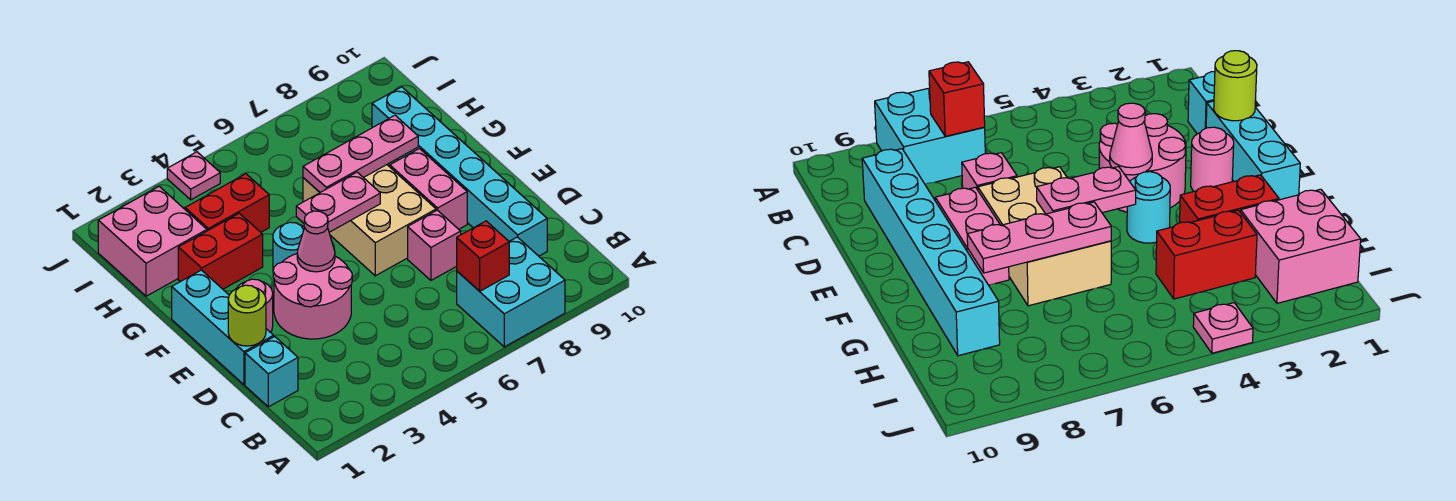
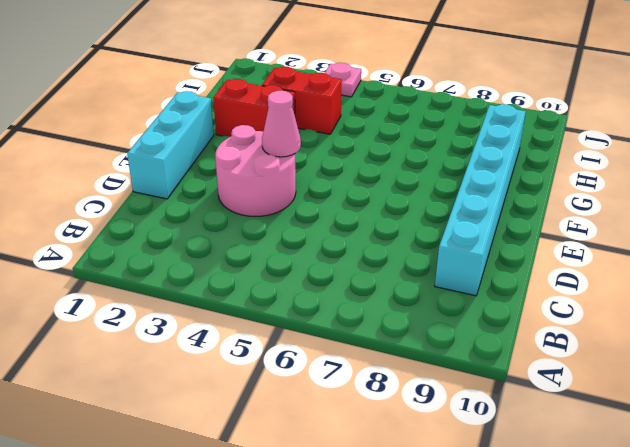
none -> cyan 2x2 brick [457,237,565,347]
none -> cyan 1x1 brick [245,337,298,407]
none -> pink 1x1 brick [408,210,461,280]

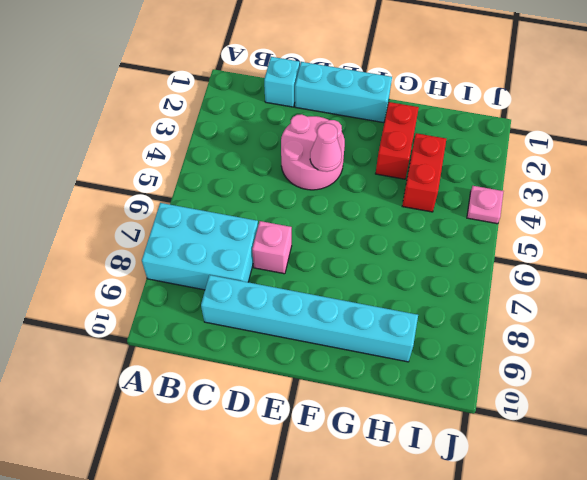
cyan 2x3 brick [142,203,258,290] -> cyan 2x2 brick [457,237,565,347]
none -> pink 1x1 round brick [237,279,273,332]
none -> tan 2x3 brick [303,165,436,276]
none -> pink 1x2 brick [390,149,467,229]

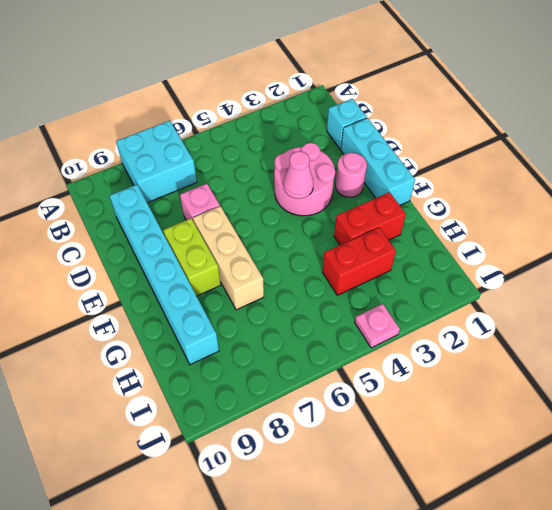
tan 1x3 brick [193,206,264,310] -> tan 2x3 brick [303,165,436,276]
lime 1x2 brick [163,219,221,296] -> pink 1x2 brick [390,149,467,229]
none -> cyan 1x1 round brick [273,222,305,270]
none -> pink 2x2 brick [98,186,207,296]
none -> red 1x1 brick [457,221,509,291]

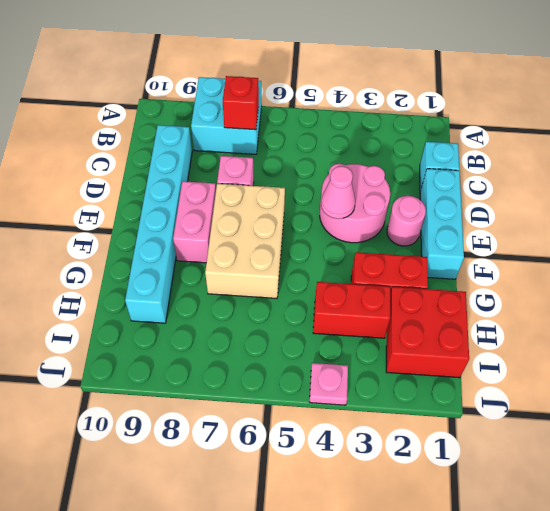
red 2x2 brick [386,287,469,378] -> pink 2x2 brick [98,186,207,296]
none -> cyan 1x1 round brick [273,222,305,270]
none -> lime 1x1 round brick [228,285,266,346]
none -> pink 1x2 plate [296,172,380,232]

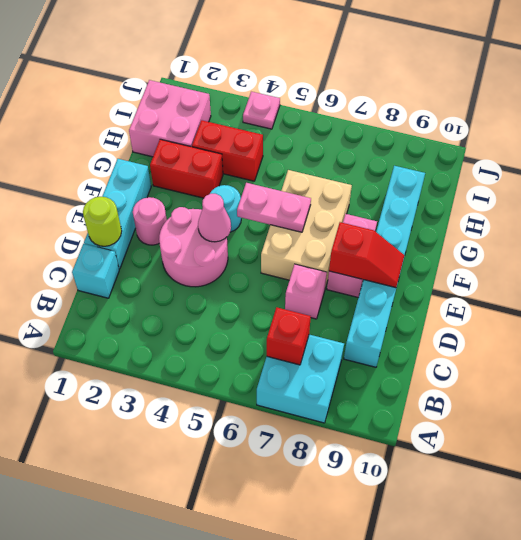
red 1x2 slope [329,222,405,288] -> none
none -> pink 1x3 plate [303,115,418,192]

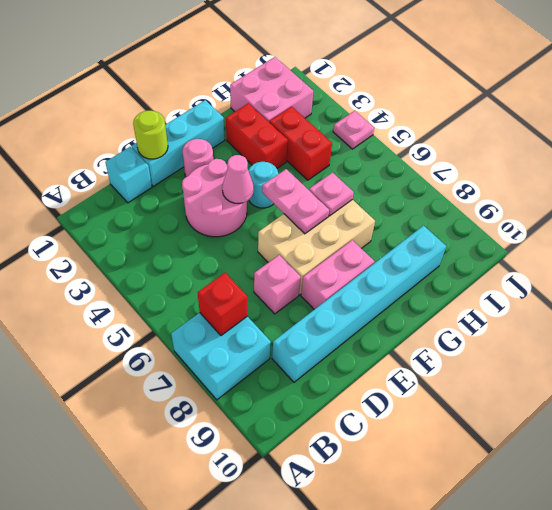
pink 1x1 plate [309,172,354,216] -> pink 1x3 plate [303,115,418,192]

